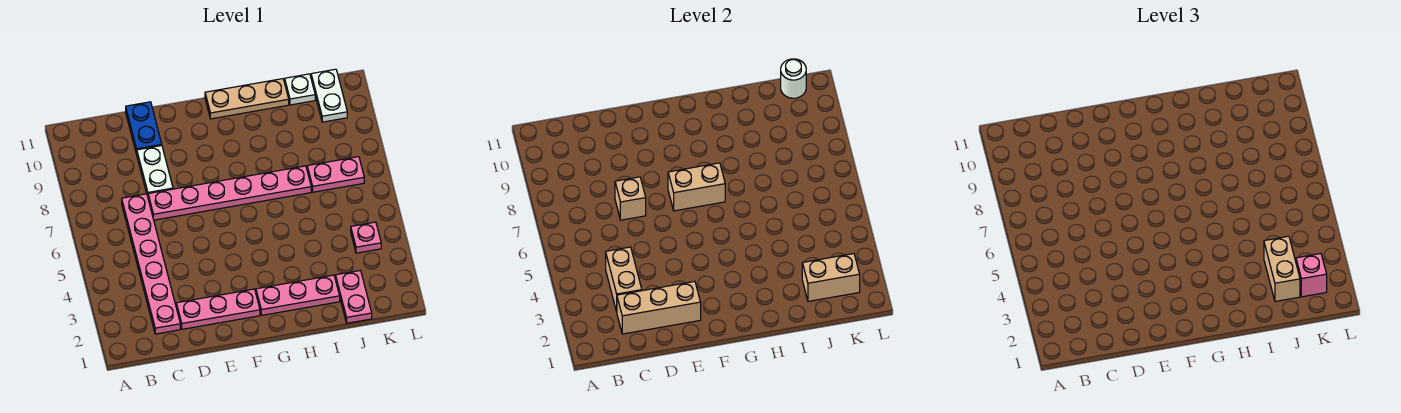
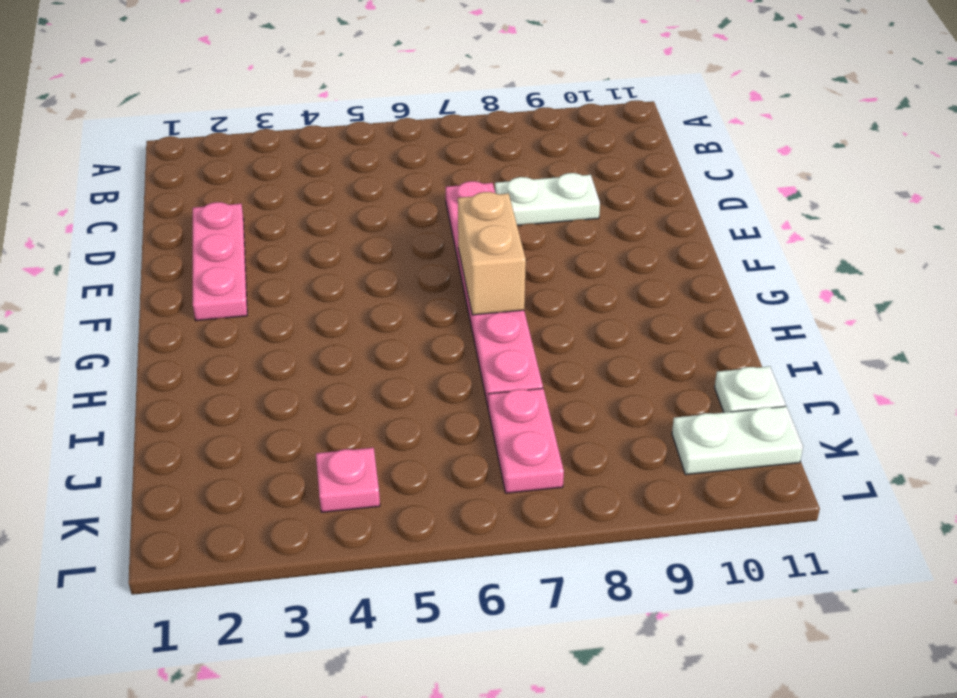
none -> pink 1x6 plate [122,194,180,334]
none -> blue 1x2 plate [126,102,162,154]
none -> pink 1x3 plate [256,275,340,315]

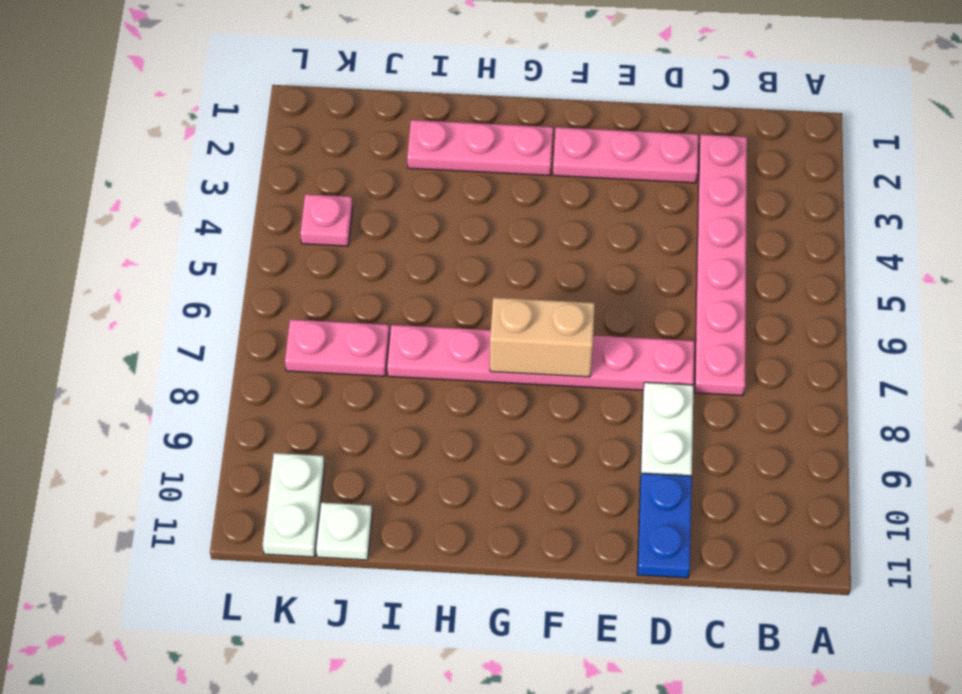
none -> tan 1x3 plate [205,79,289,119]
none -> pink 1x2 plate [335,270,372,323]
none -> tan 1x3 brick [617,281,701,334]

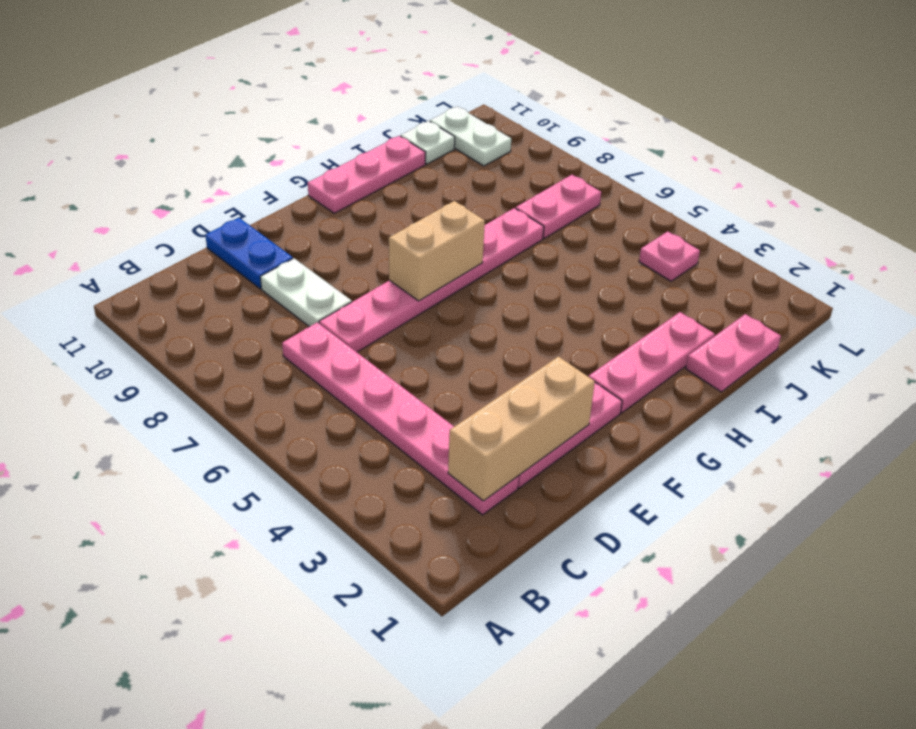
pink 1x3 plate [308,136,426,213] -> tan 1x3 plate [205,79,289,119]
pink 1x2 plate [686,314,781,392] -> pink 1x2 plate turned to [335,270,372,323]
none -> tan 1x2 brick [606,247,642,312]
none -> tan 1x1 brick [615,177,646,220]
none -> tan 1x2 brick [802,254,860,301]

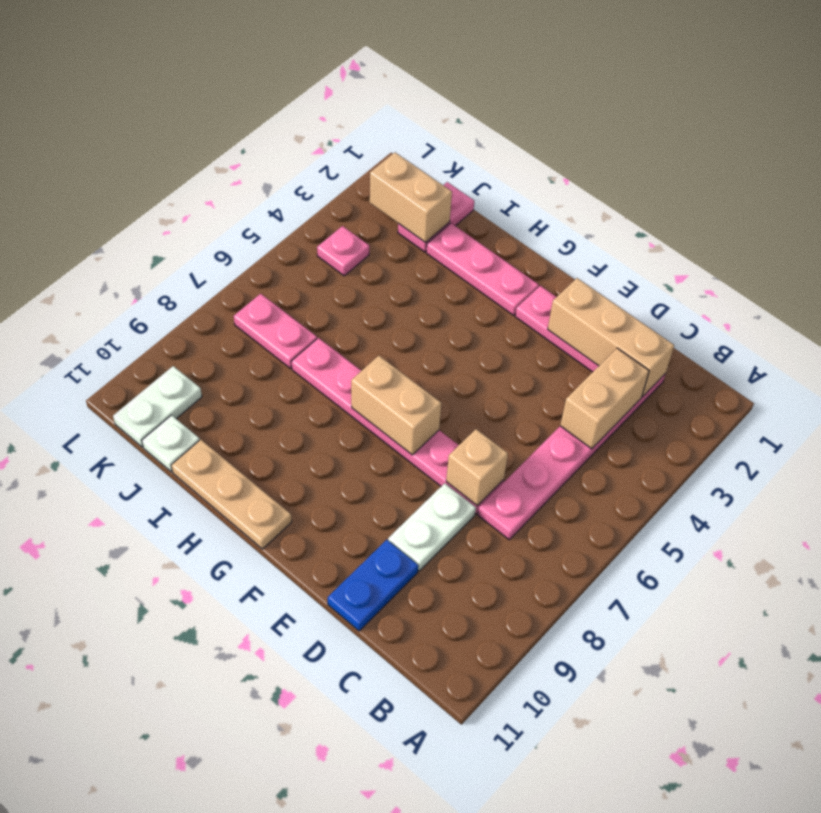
none -> white 1x1 round brick [781,59,806,98]
none -> tan 1x2 brick [1264,236,1300,301]
none -> pink 1x1 brick [1296,254,1327,297]

